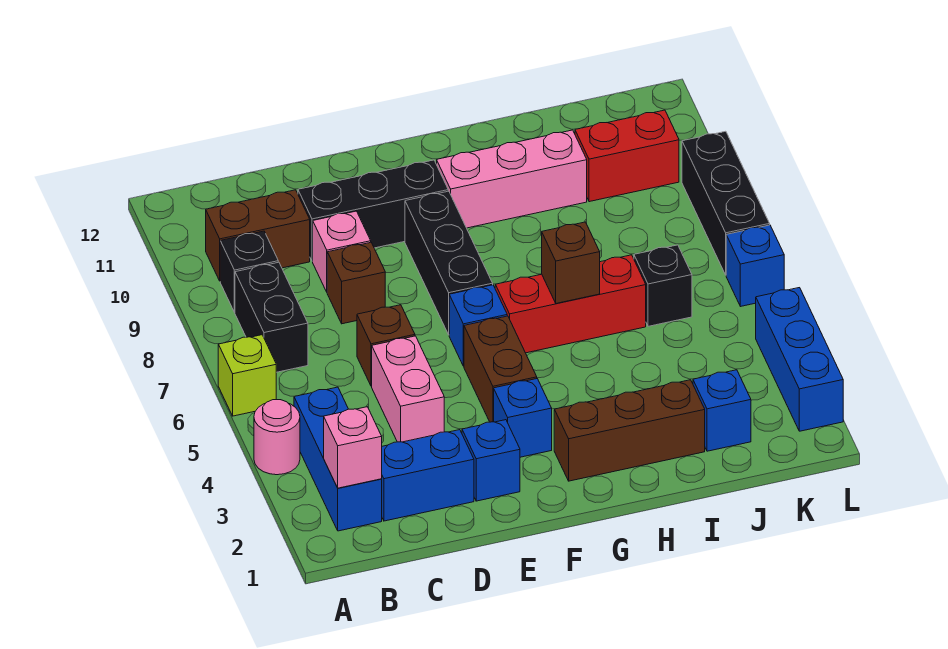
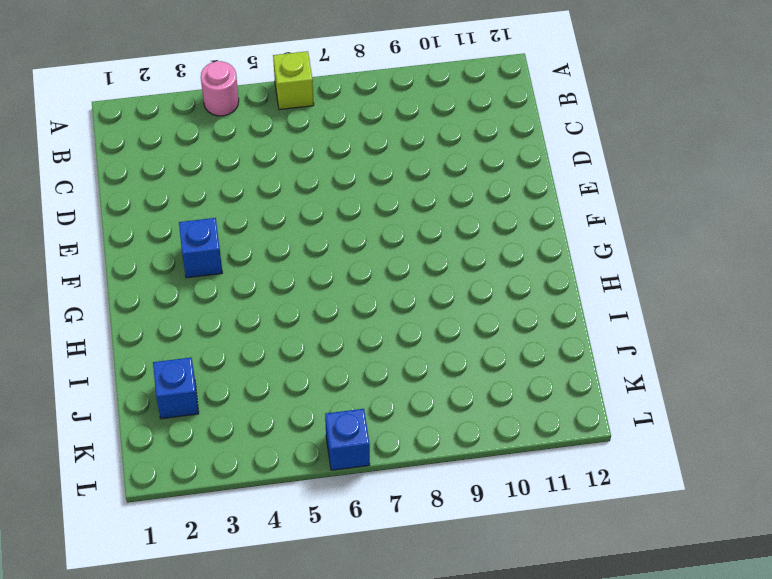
none -> blue 1x3 brick [294,387,382,531]
none -> black 1x2 brick [235,262,308,372]
none -> black 1x1 brick [220,231,278,312]

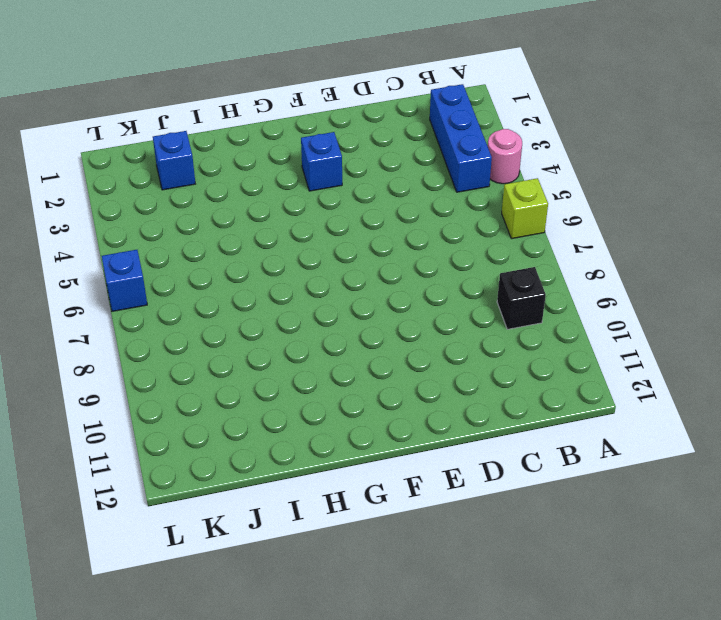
none -> black 1x2 brick [235,262,308,372]
none -> brown 1x2 brick [206,190,310,281]
none -> blue 1x2 brick [382,430,474,521]

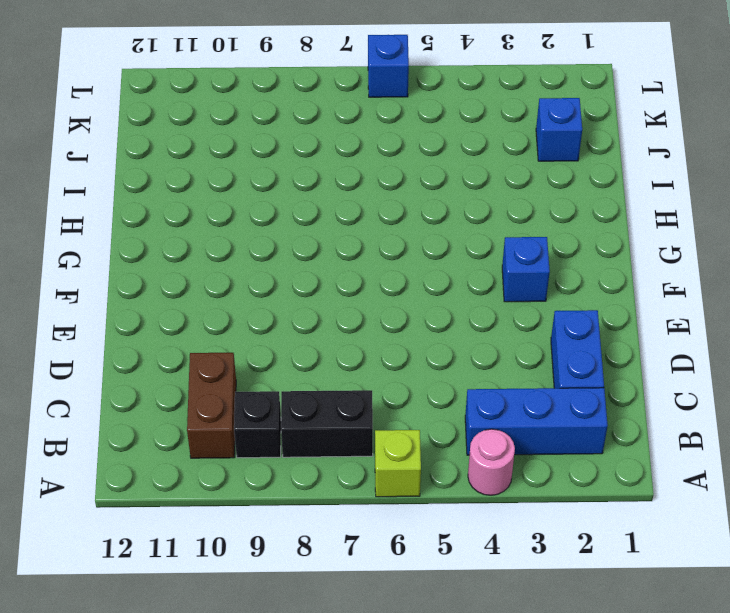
none -> pink 1x2 brick [372,336,444,442]
none -> brown 1x1 brick [357,305,415,386]
none -> brown 1x1 brick [327,243,385,324]

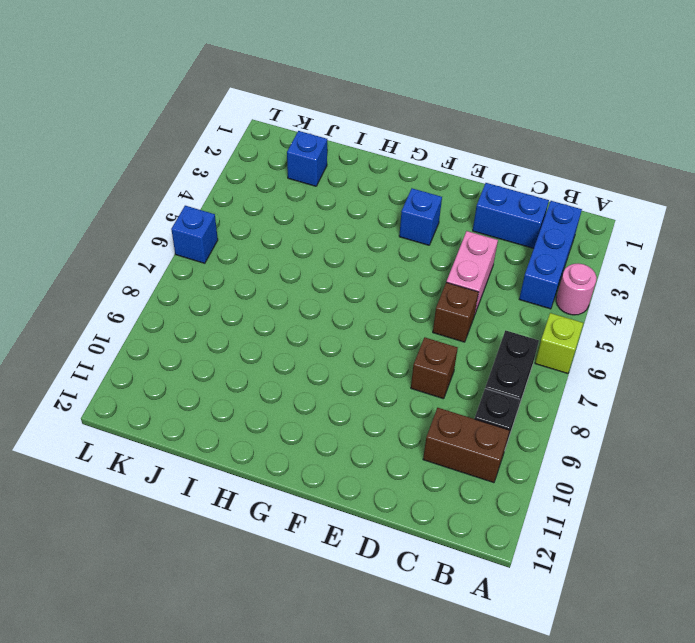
none -> pink 1x1 brick [313,211,371,292]
none -> black 1x3 brick [298,160,448,261]
none -> blue 1x1 brick [462,420,520,501]

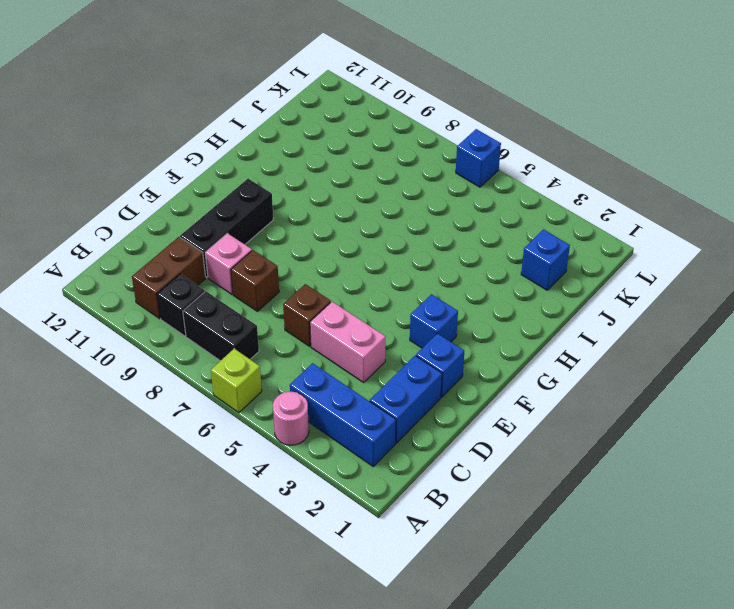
none -> brown 1x2 brick [464,316,537,422]
none -> blue 1x1 brick [449,285,507,366]
none -> black 1x3 brick [405,191,493,335]

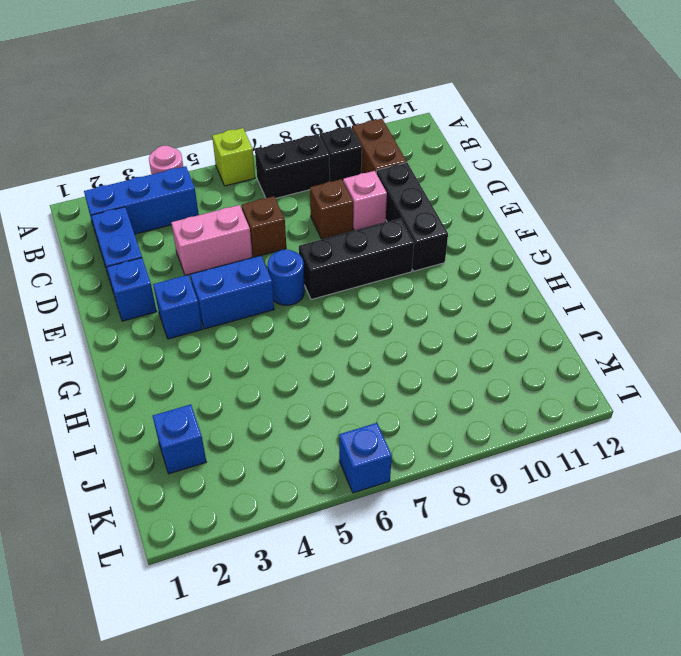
blue 1x2 brick [190,256,274,329] -> brown 1x2 brick [464,316,537,422]
blue 1x1 round brick [268,249,305,305] -> blue 1x1 brick [449,285,507,366]
none -> brown 1x3 brick [554,380,705,481]
none -> red 1x3 brick [495,255,646,353]
none -> pink 1x3 brick [437,130,587,228]

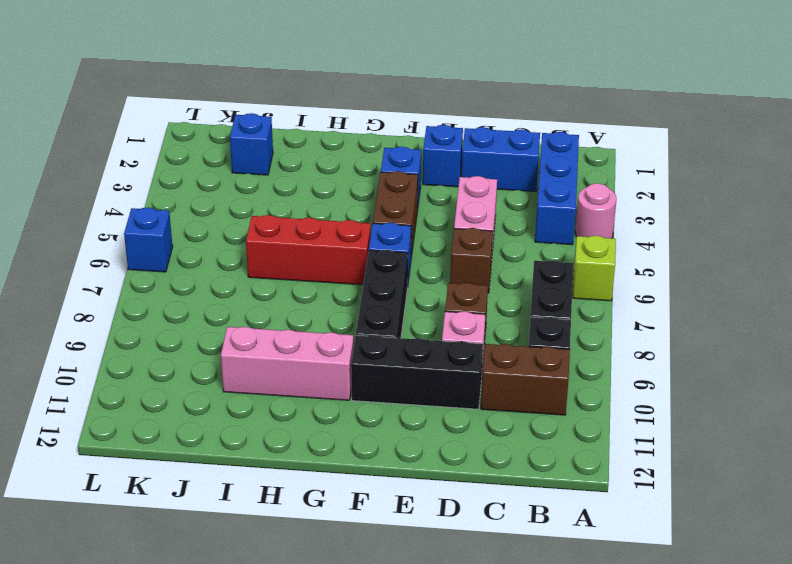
none -> brown 1x3 brick [554,380,705,481]
none -> black 1x1 brick [634,245,692,326]
none -> red 1x2 brick [575,110,679,202]

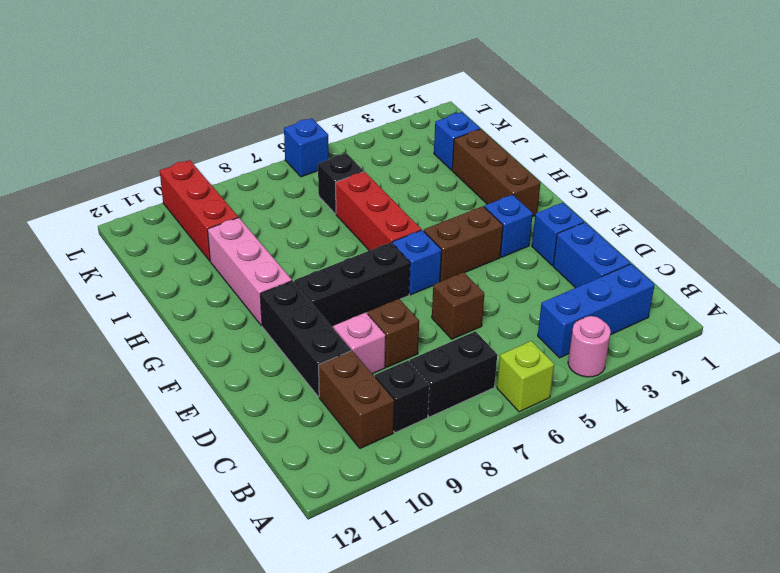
red 1x3 brick [160,160,238,261] -> red 1x2 brick [575,110,679,202]
none -> pink 1x2 brick [372,336,444,442]
none -> blue 1x3 brick [756,288,843,431]
none -> black 1x3 brick [682,131,770,275]

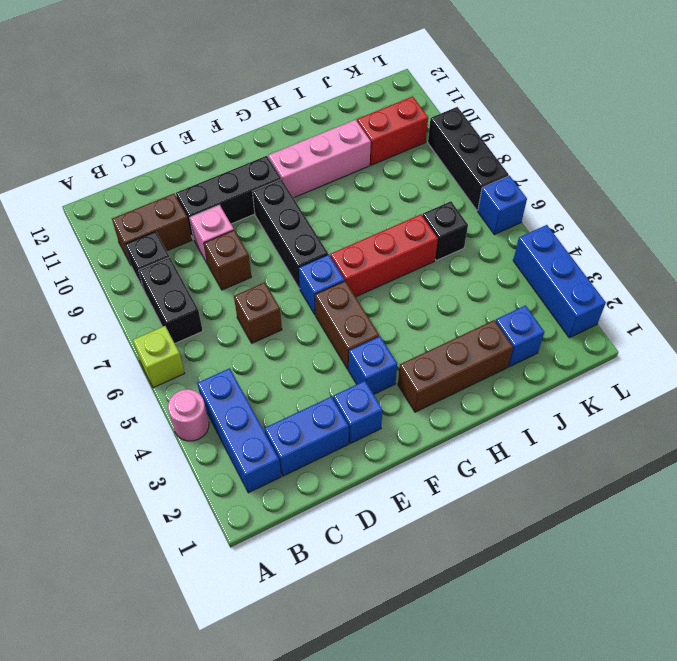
none -> pink 1x2 brick [372,336,444,442]
none -> pink 1x1 brick [324,407,382,488]
none -> brown 1x1 brick [542,222,600,303]

